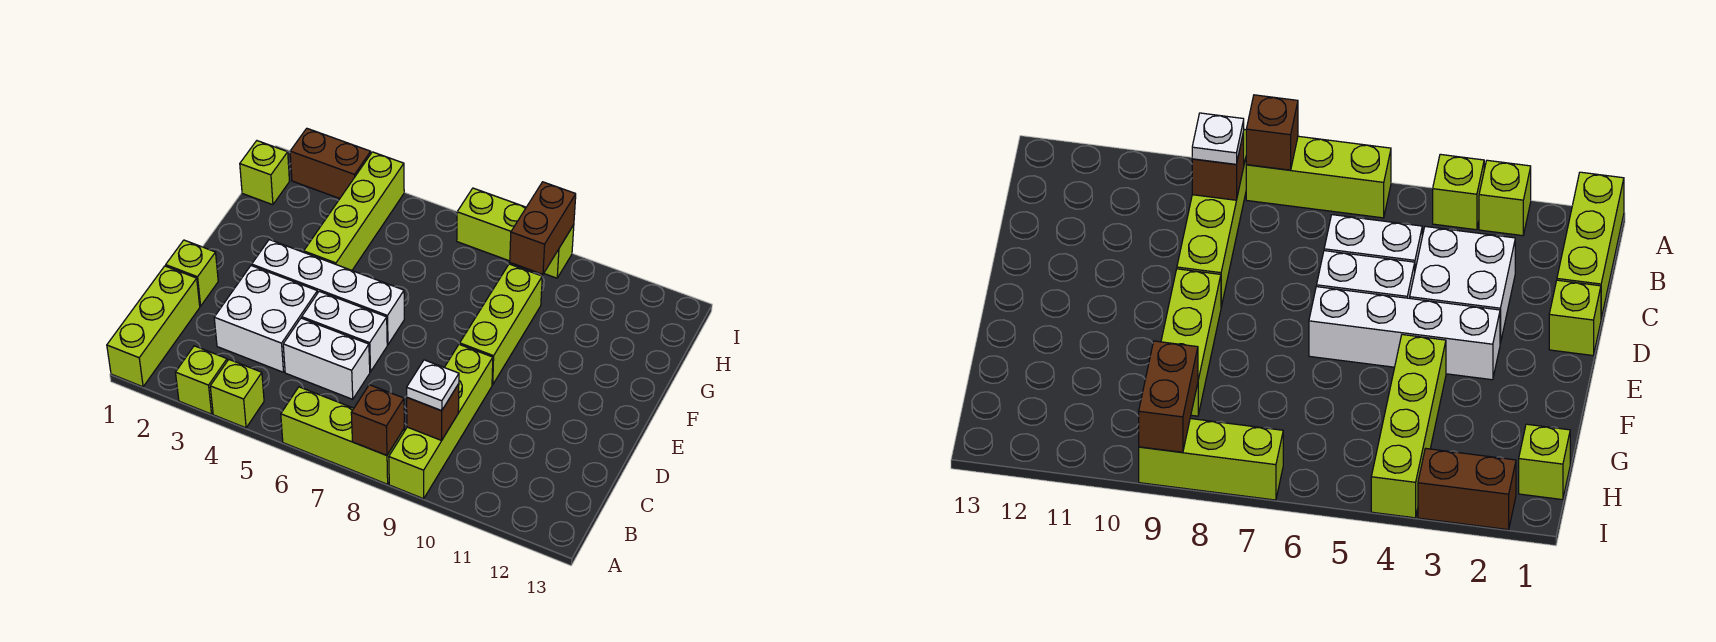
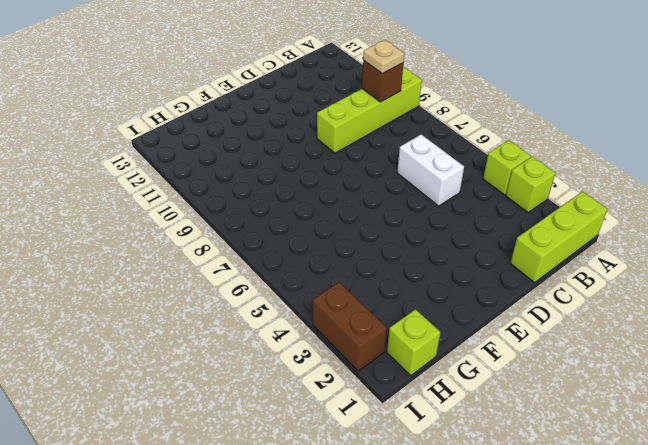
tan 1x1 plate [363,40,404,74] -> white 1x1 plate [407,360,459,411]
none -> lime 1x3 brick [281,387,404,484]
none -> white 2x2 brick [214,266,317,372]
none -> lime 1x1 brick [166,240,218,306]

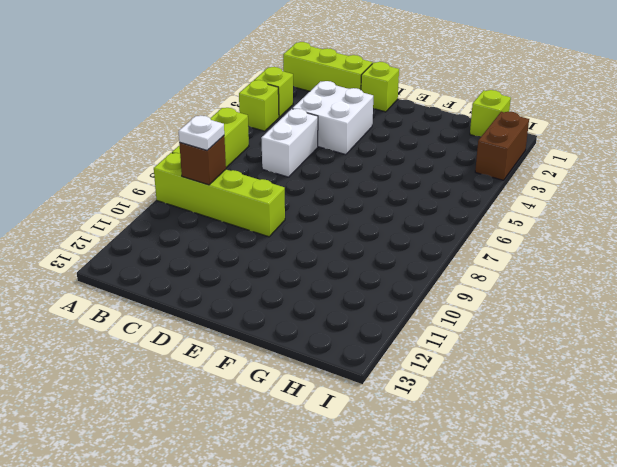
none -> white 1x2 brick [302,291,387,372]
none -> white 1x4 brick [252,240,404,345]
none -> lime 1x3 brick [460,264,542,385]

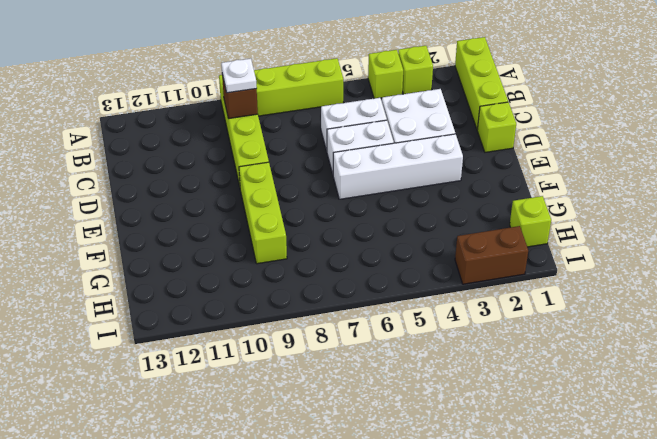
none -> lime 1x4 brick [304,152,404,270]
none -> lime 1x3 brick [457,188,574,278]
none -> brown 1x1 brick [351,385,404,455]

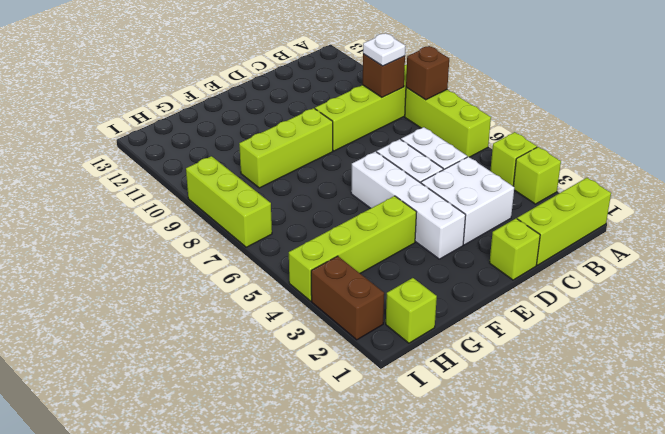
none -> brown 1x2 brick [510,182,576,274]

